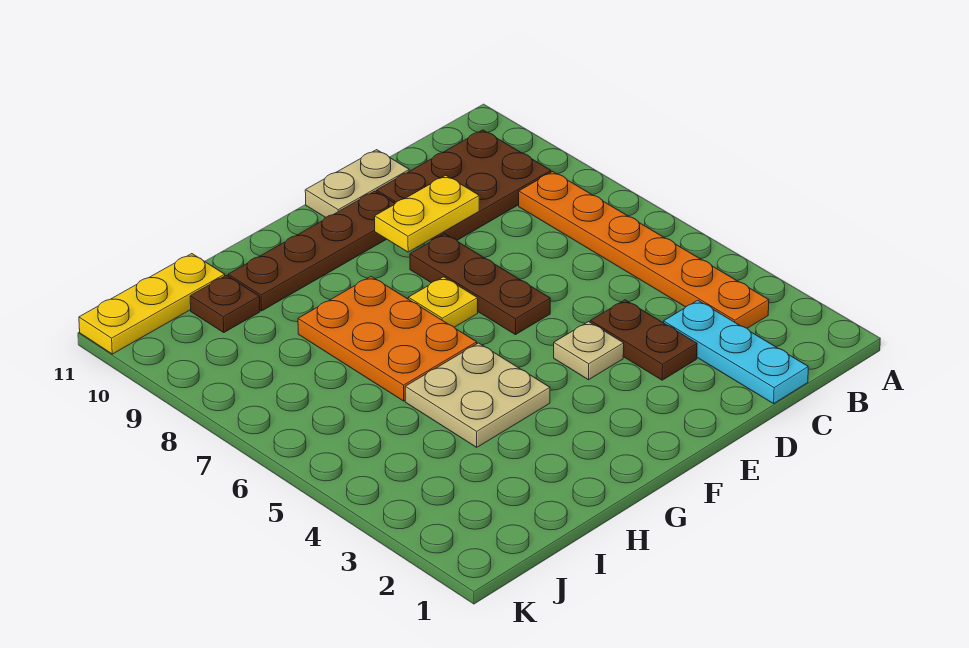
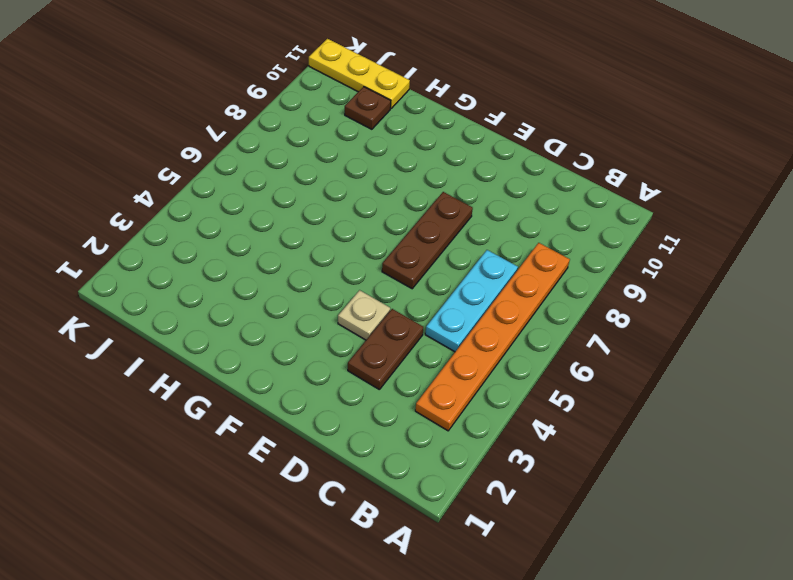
cyan 1x3 plate [425,250,518,352] -> cyan 1x3 plate moved to [664,300,808,404]
none -> brown 2x3 plate [377,130,551,240]
none -> tan 1x2 plate [305,150,409,218]
none -> brown 1x4 plate [228,191,395,311]

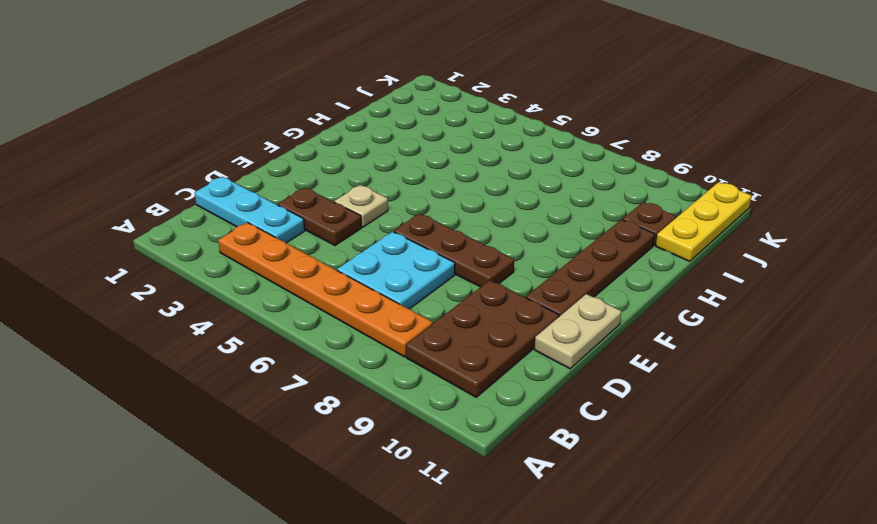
cyan 2x2 plate [337,232,455,309] -> none
none -> yellow 1x1 plate [408,277,478,327]
none -> tan 2x2 plate [405,343,550,447]
none -> orange 2x3 plate [298,276,477,401]

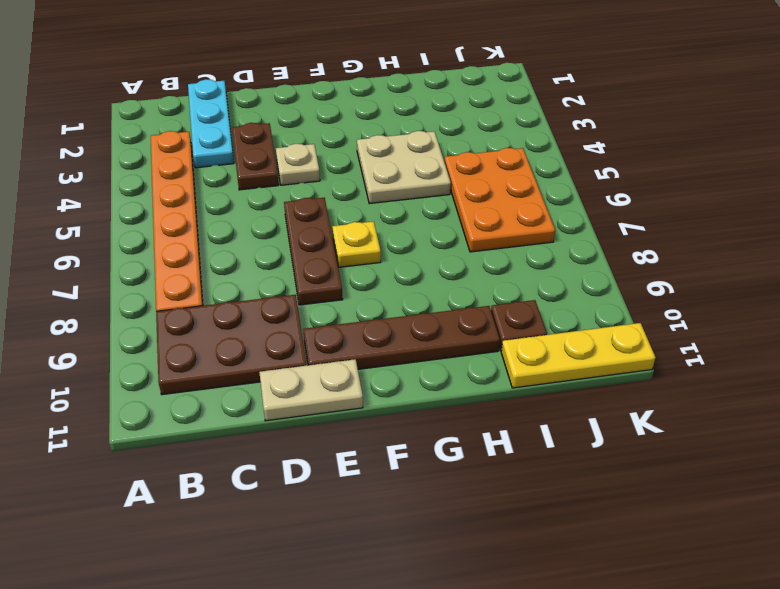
orange 2x3 plate [444,148,555,252] -> orange 2x3 plate moved to [298,276,477,401]
none -> yellow 1x2 plate [375,175,479,252]

